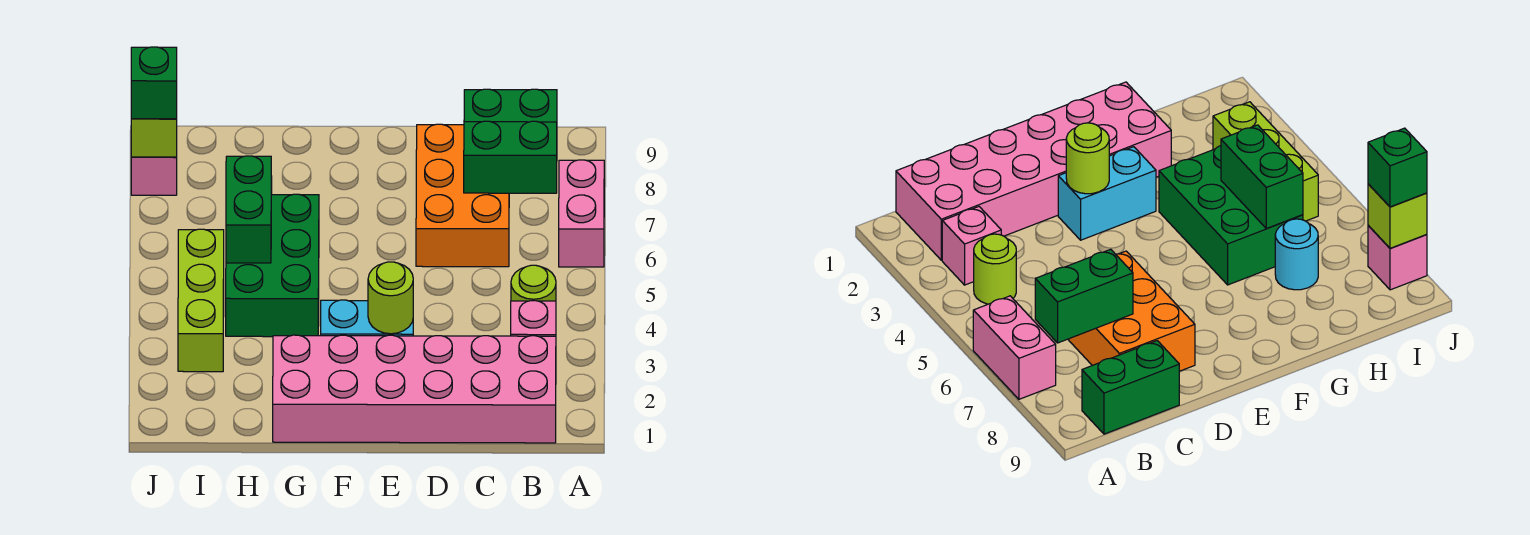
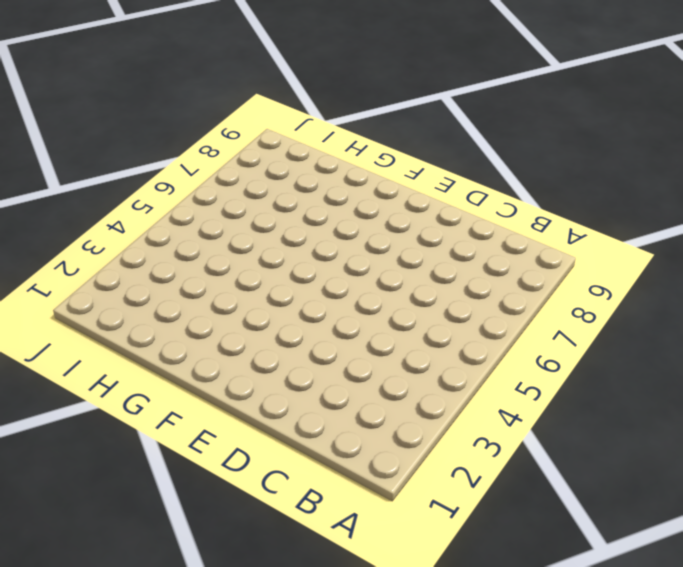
none -> pink 1x2 brick [559,160,604,267]
none -> pink 2x6 brick [273,335,556,443]
none -> pink 1x1 brick [511,301,556,336]

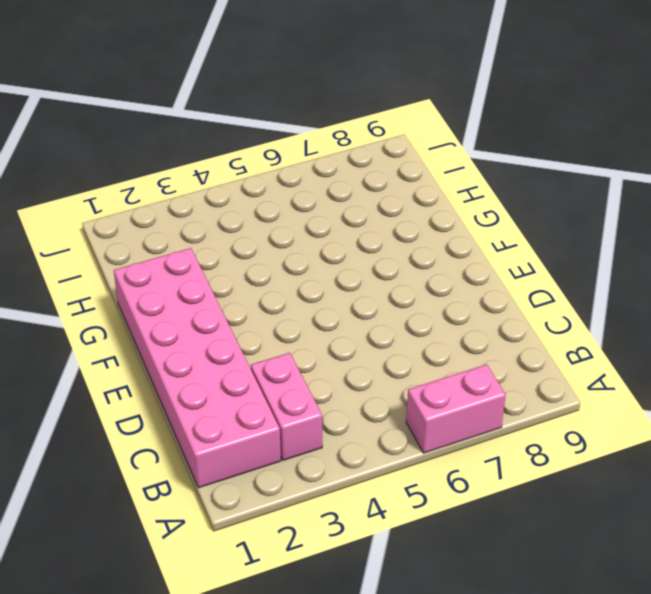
pink 1x2 brick [251,353,322,460] -> pink 1x1 brick [511,301,556,336]
none -> lime 1x1 round brick [511,265,556,301]
none -> green 1x2 brick [464,89,557,122]
none -> orange 2x3 brick [416,124,509,267]

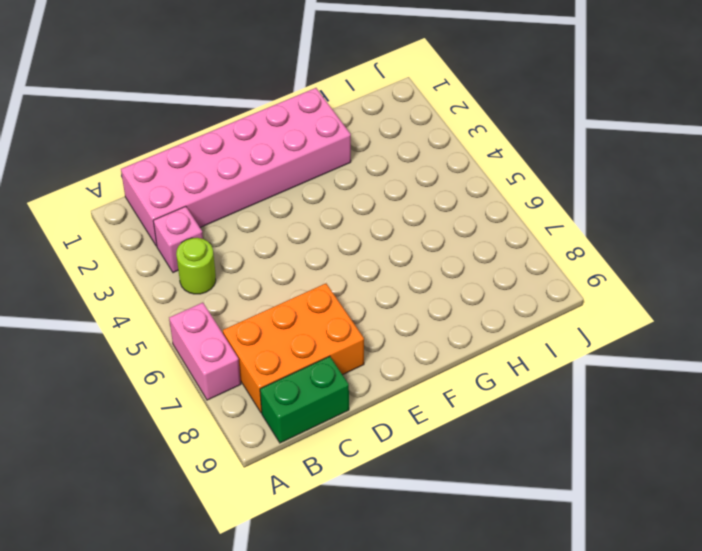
orange 2x3 brick [223,283,364,413] -> orange 2x3 brick turned to [416,124,509,267]
none -> cyan 1x2 brick [321,300,413,336]
none -> green 2x3 brick [226,194,319,337]
none -> cyan 1x1 round brick [1275,219,1318,290]

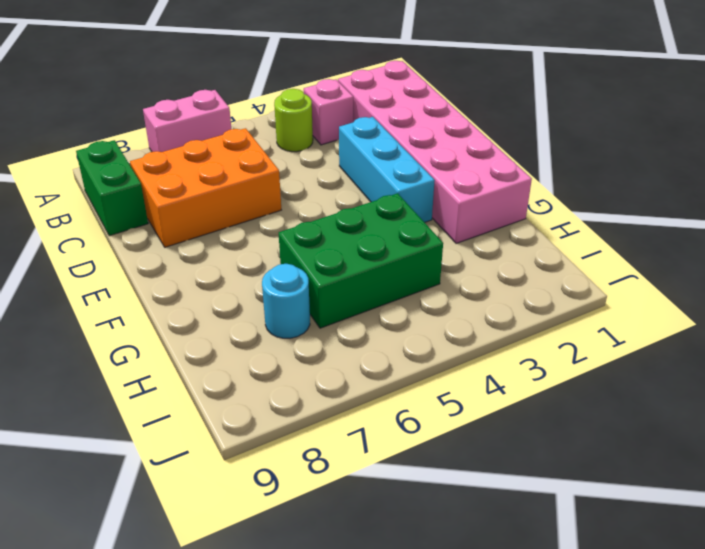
cyan 1x3 brick [339,117,435,222] -> cyan 1x2 brick [321,300,413,336]
none -> lime 1x3 brick [178,229,224,372]
none -> pink 1x1 brick [131,157,177,195]
none -> green 1x2 brick [464,121,557,193]

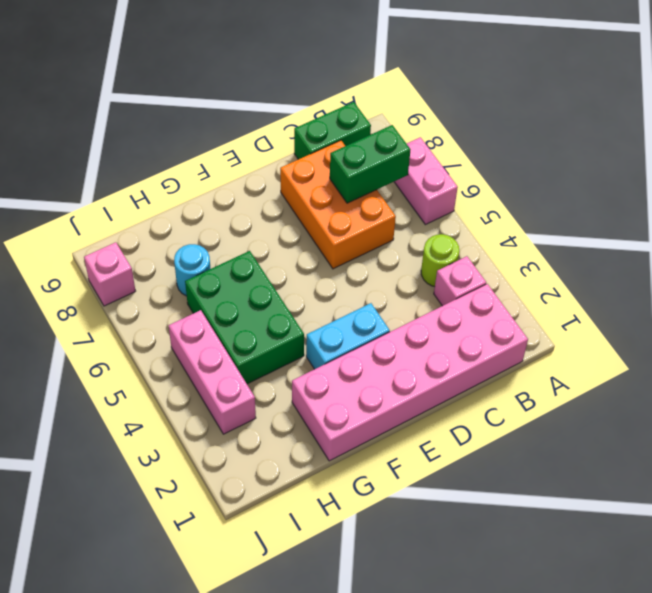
pink 1x3 brick [169,310,256,434] -> lime 1x3 brick [178,229,224,372]
none -> lime 1x1 round brick [368,262,413,334]
none -> green 1x2 brick [226,156,272,263]
none -> lime 1x1 brick [131,119,177,157]

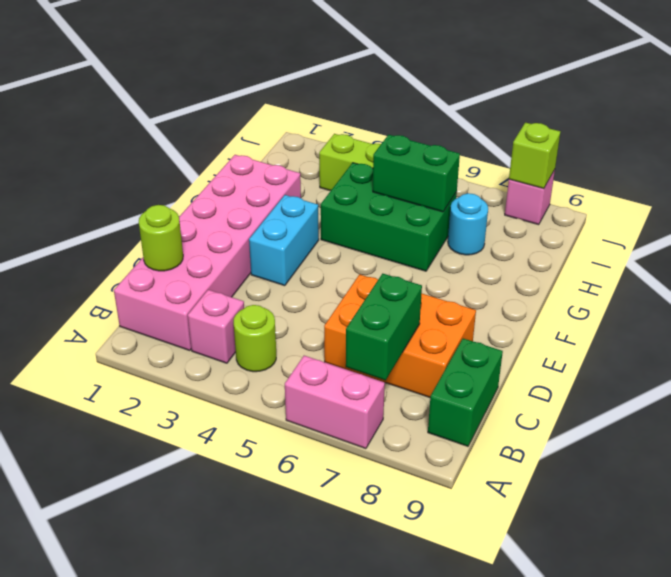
lime 1x1 round brick [139,205,183,271] -> lime 1x1 round brick moved to [368,262,413,334]
none -> green 1x1 brick [131,47,177,119]

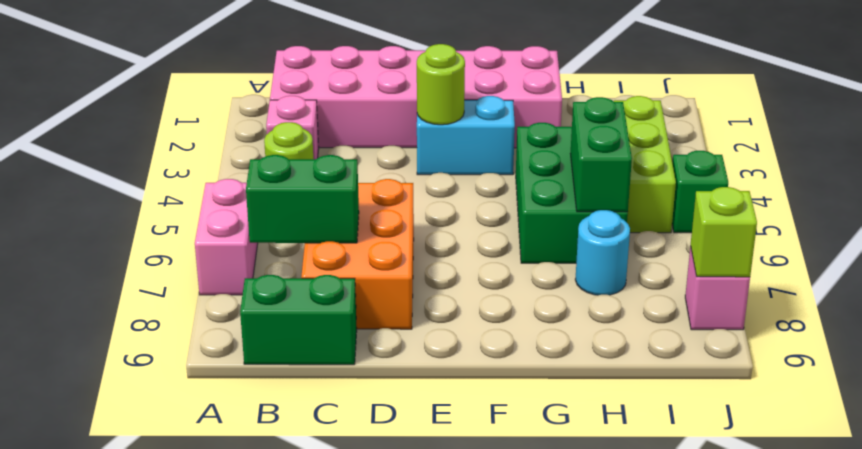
green 1x1 brick [672,151,728,233] -> green 1x1 brick moved to [131,47,177,119]

